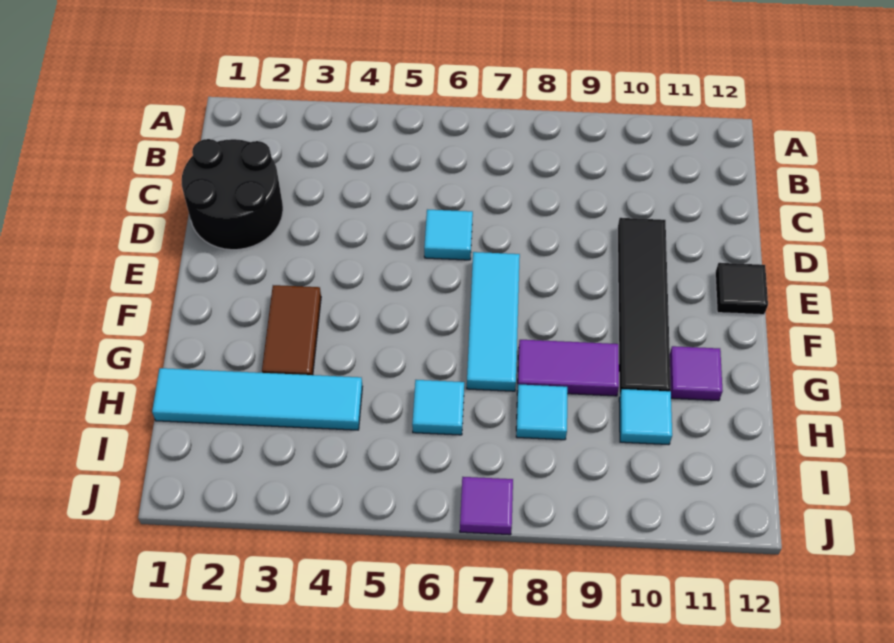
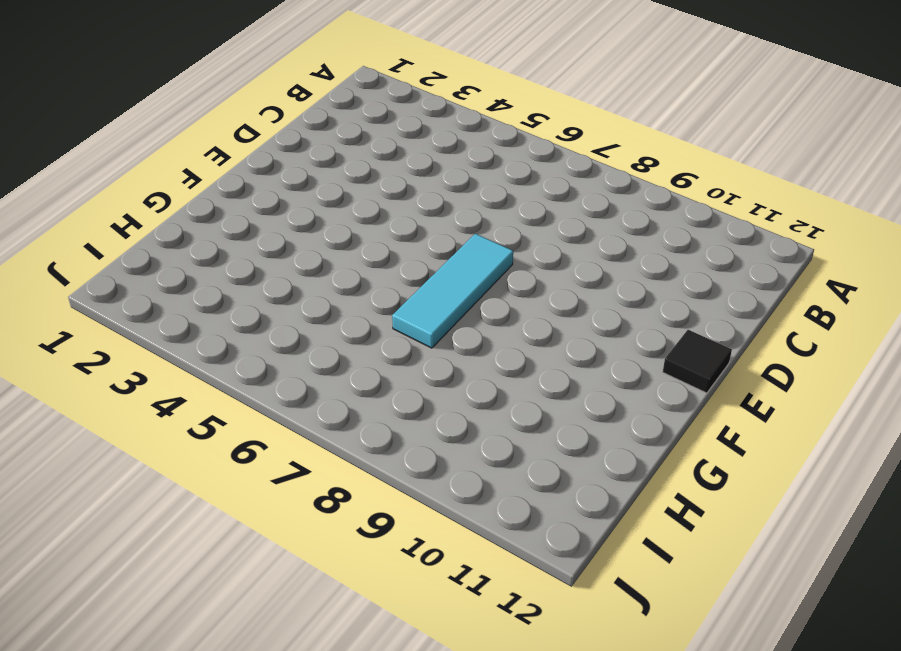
none -> black 2x2 round brick [182,139,283,250]
none -> cyan 1x1 tile [424,209,473,260]
none -> black 1x4 tile [618,218,671,396]

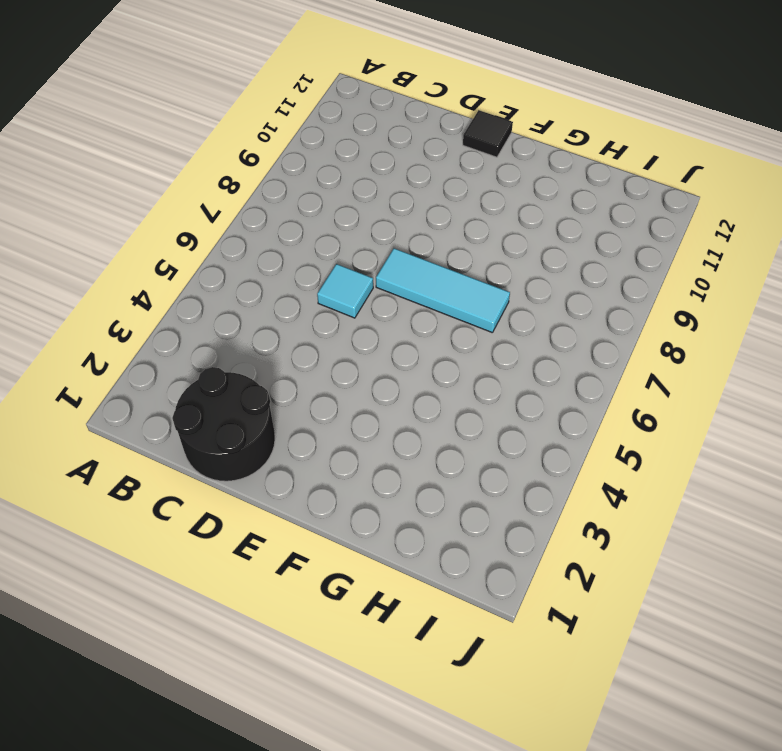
none -> black 1x4 tile [618,218,671,396]
none -> brown 1x2 tile [262,285,321,375]
none -> purple 1x2 tile [518,340,619,396]

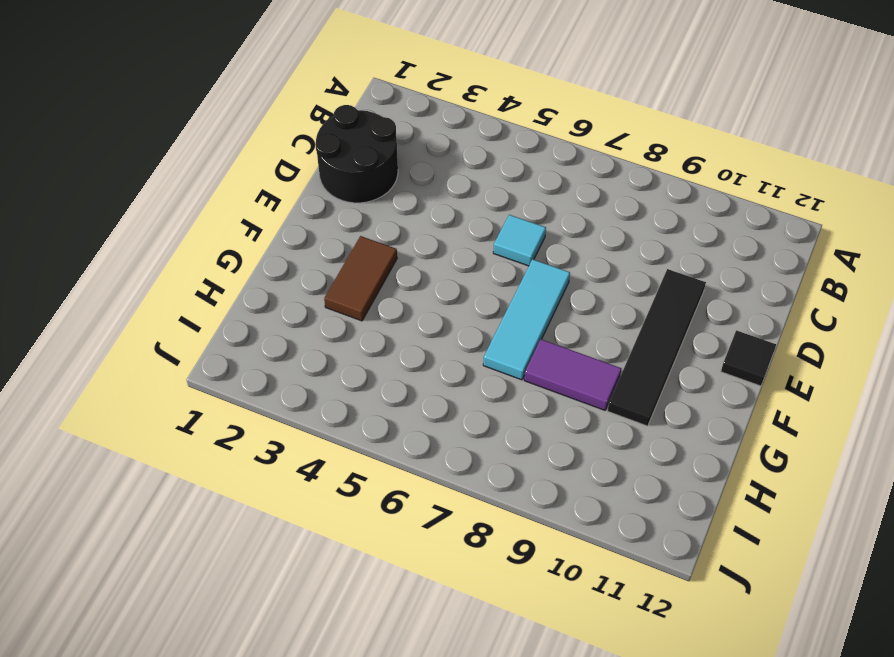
none -> purple 1x1 tile [670,346,723,401]
none -> cyan 1x4 tile [152,368,362,430]
none -> cyan 1x1 tile [412,380,464,435]

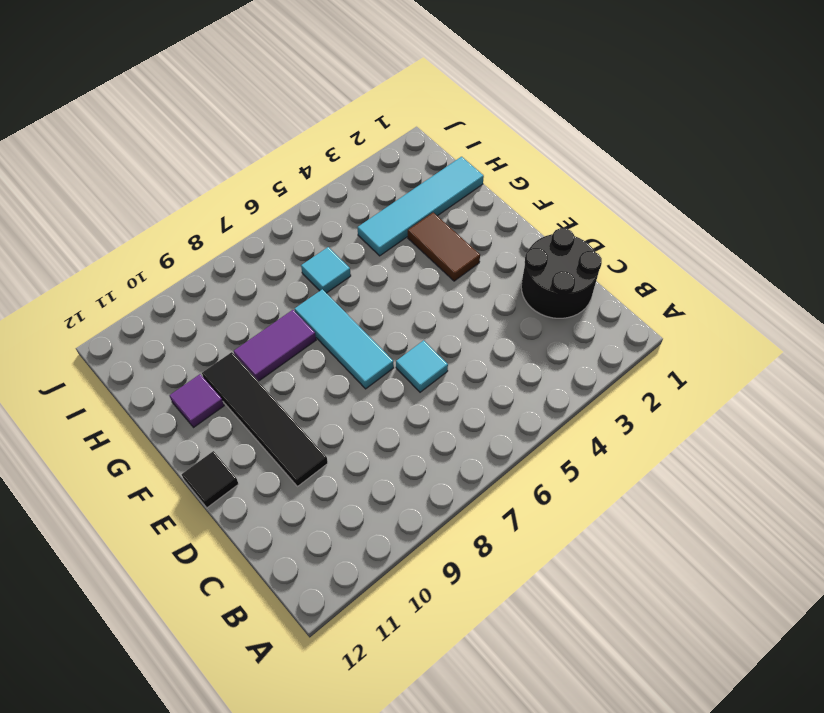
none -> cyan 1x1 tile [516,384,567,440]
none -> cyan 1x1 tile [619,389,672,445]
none -> purple 1x1 tile [460,477,513,535]

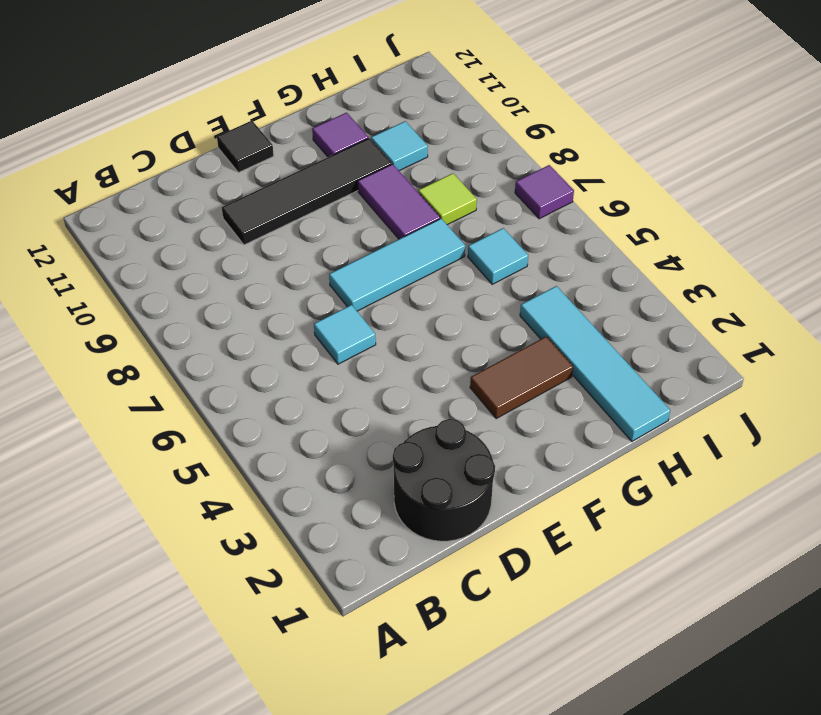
lime 1x1 tile [418,173,477,225] -> cyan 1x1 tile [516,384,567,440]

